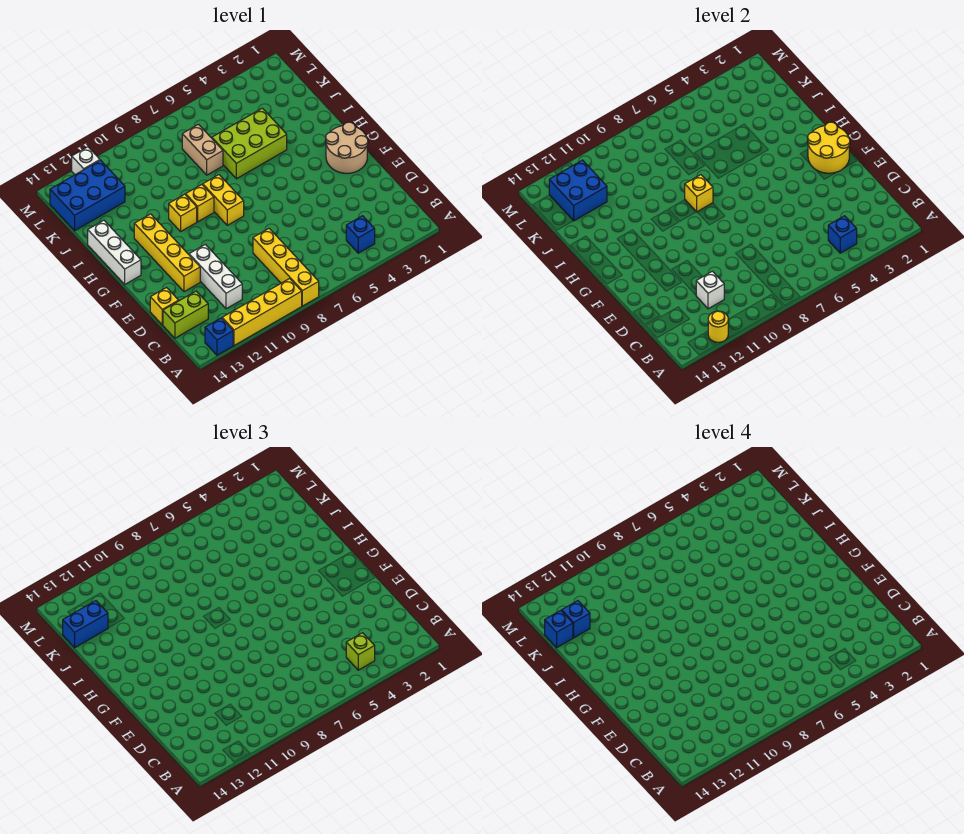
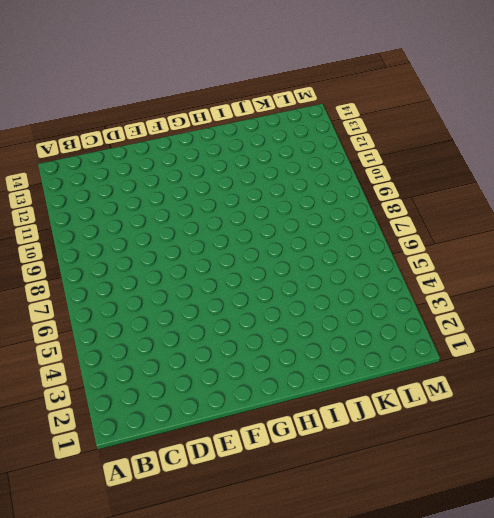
none -> yellow 1x4 brick [253,229,319,306]
none -> yellow 1x4 brick [222,279,302,345]
none -> blue 1x1 brick [205,318,233,355]

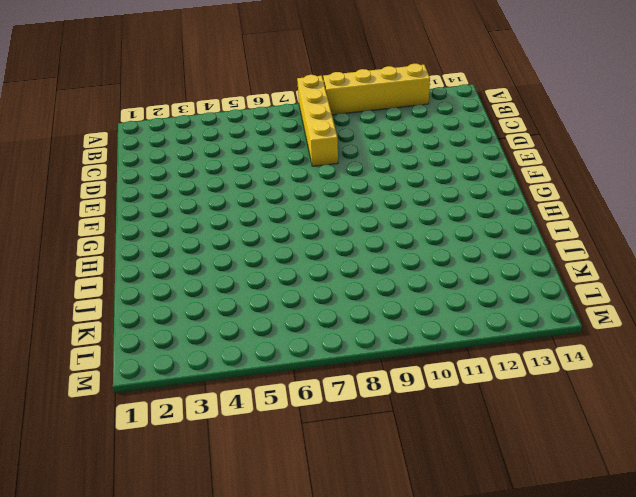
none -> blue 1x1 brick [205,318,233,355]
none -> blue 1x1 brick [346,216,375,253]
none -> white 1x3 brick [189,244,242,309]

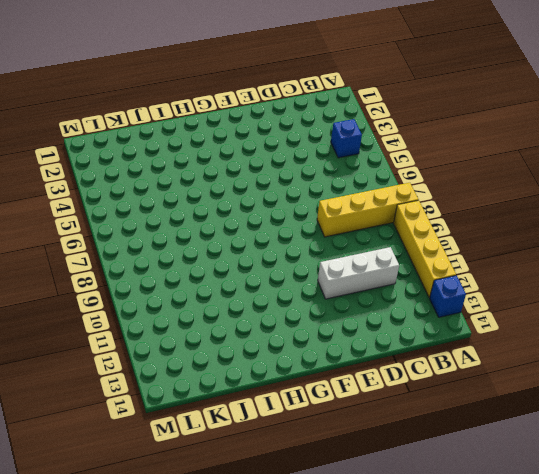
none -> lime 1x2 brick [163,291,208,338]
none -> yellow 1x1 brick [150,288,179,325]
none -> yellow 1x4 brick [134,214,200,292]

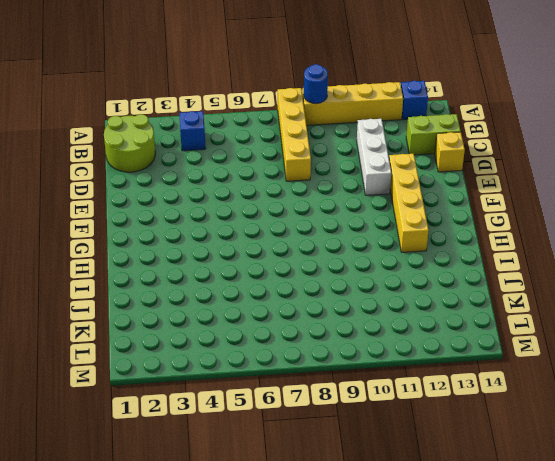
blue 1x1 round brick [304,64,328,104] -> none
lime 2x2 round brick [104,114,155,172] -> none
none -> tan 2x2 round brick [326,122,368,173]
none -> yellow 1x2 brick [203,175,244,225]
none -> white 1x3 brick [88,220,141,284]

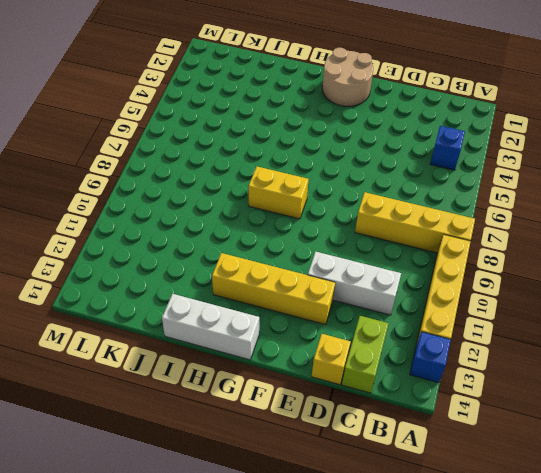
none -> yellow 1x1 brick [186,185,214,222]
none -> yellow 1x1 brick [169,194,197,231]
none -> lime 2x3 brick [212,108,287,179]

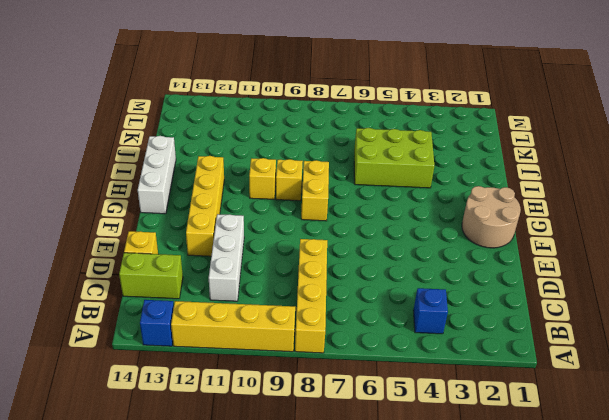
none -> tan 1x2 brick [182,124,223,175]
none -> blue 2x3 brick [50,160,125,231]
none -> white 1x1 brick [72,147,100,175]

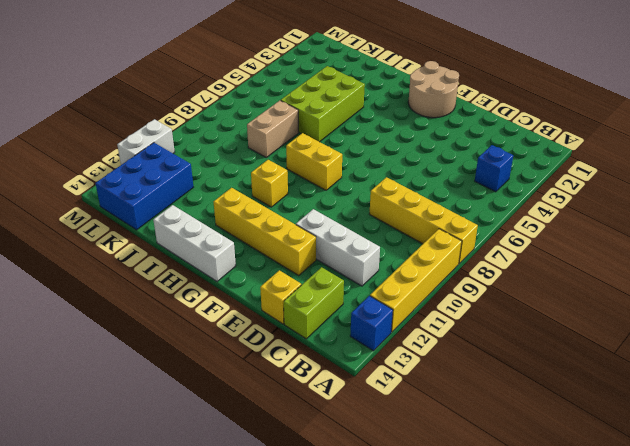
tan 1x2 brick [247,100,299,157] -> tan 1x2 brick turned to [182,124,223,175]
white 1x2 brick [117,119,175,165] -> white 1x1 brick [72,147,100,175]
none -> yellow 1x1 brick [186,185,214,222]
none -> yellow 1x1 round brick [708,311,728,342]
none -> blue 1x1 brick [828,216,857,253]

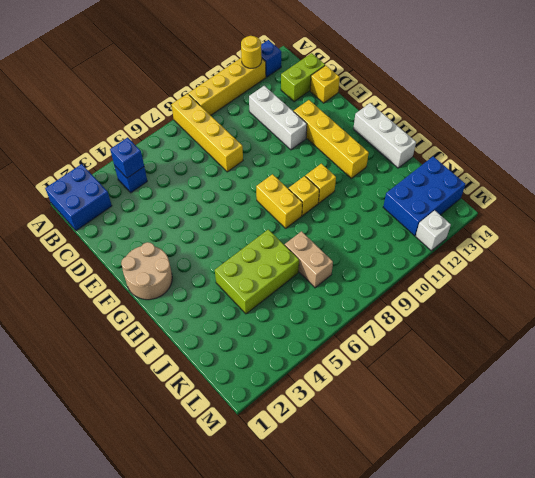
blue 2x2 brick [45,164,112,231] -> blue 2x2 brick moved to [549,160,607,221]
none -> white 1x1 brick [696,271,724,309]
none -> yellow 2x2 round brick [808,122,850,173]
none -> yellow 1x1 brick [685,175,713,212]

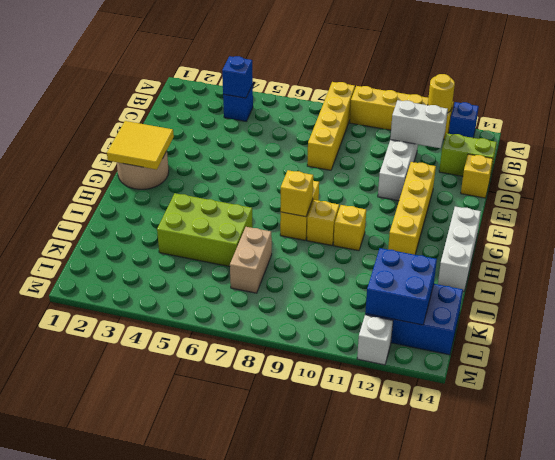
white 1x2 brick [390,100,448,148] -> white 1x1 brick [696,271,724,309]
yellow 2x2 tile [107,121,174,170] -> yellow 2x2 round brick [808,122,850,173]
none -> lime 1x1 brick [346,633,375,670]
none -> blue 1x2 brick [63,601,108,648]
none -> blue 1x1 brick [562,601,590,638]

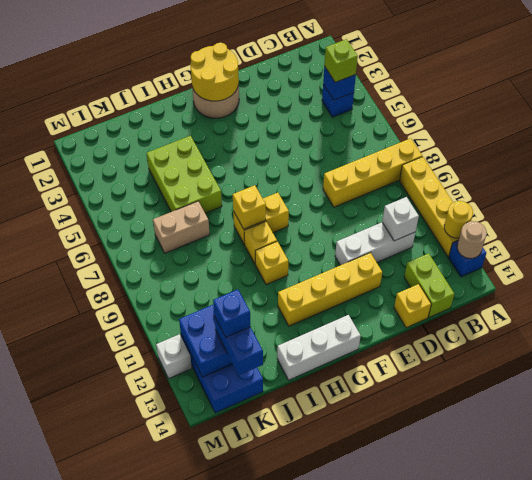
tan 1x1 round brick [457,221,487,258] -> none
none -> blue 1x1 brick [545,610,573,648]

